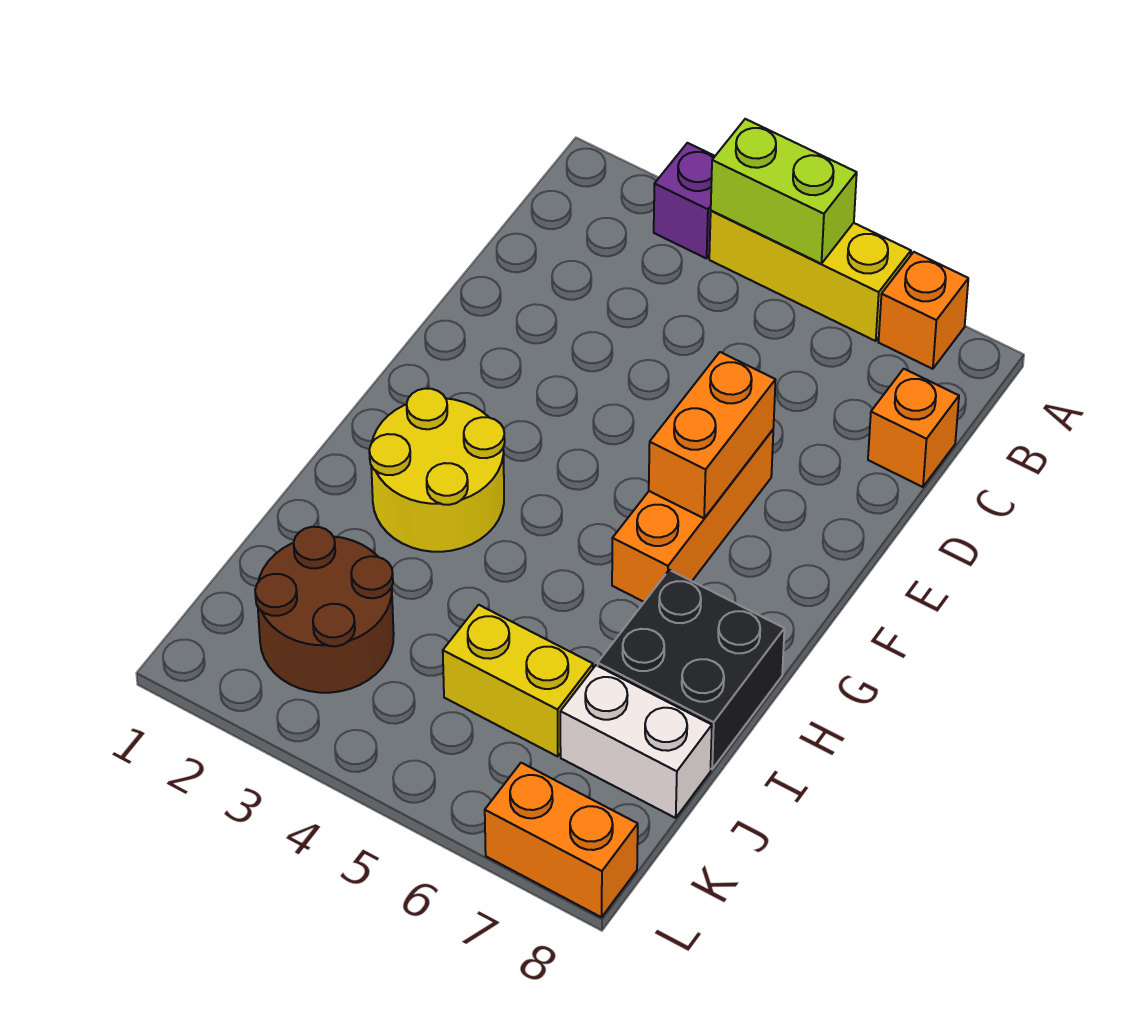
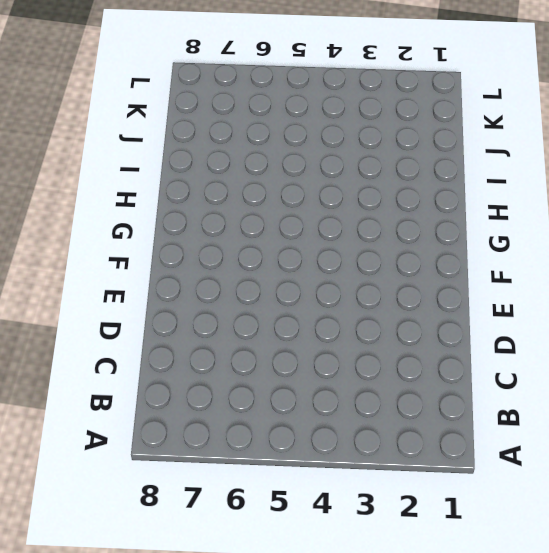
none -> purple 1x1 brick [654,143,715,259]
none -> yellow 1x3 brick [709,211,911,341]
none -> orange 1x1 brick [879,252,968,369]

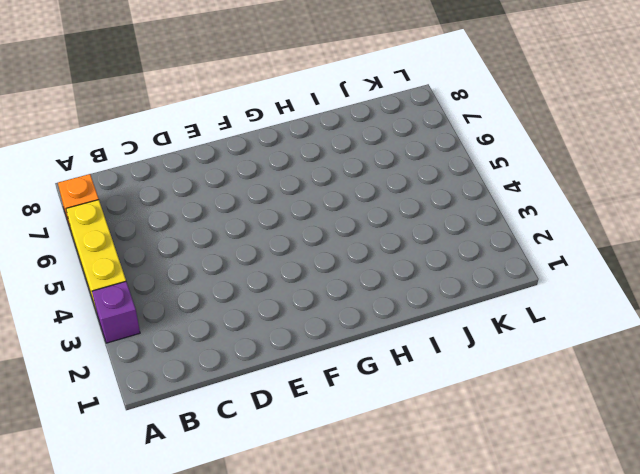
none -> orange 1x1 brick [868,369,959,487]
none -> orange 1x3 brick [612,430,773,602]
none -> yellow 2x2 round brick [369,389,505,552]

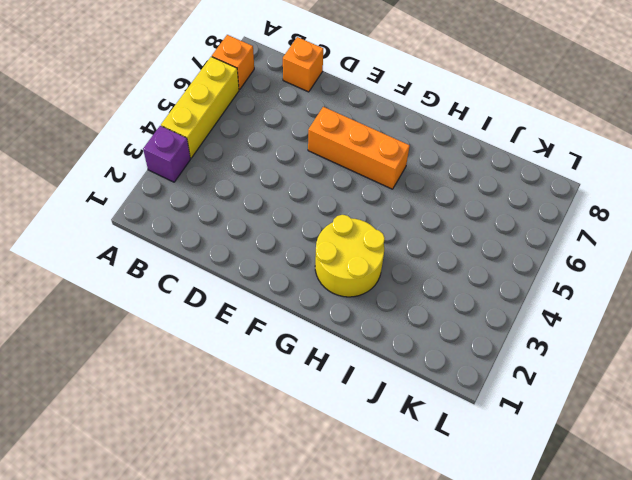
none -> black 2x2 brick [598,570,784,769]
none -> brown 2x2 round brick [255,527,394,693]
none -> yellow 1x2 brick [443,605,593,756]

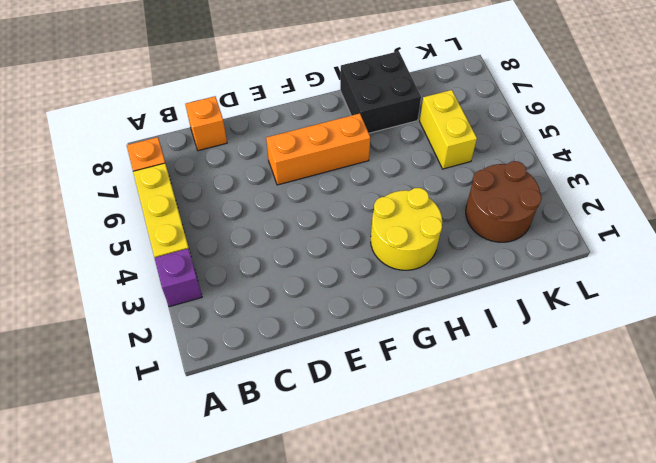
none -> white 1x2 brick [560,665,712,818]
none -> orange 1x2 brick [485,763,638,917]
none -> lime 1x2 brick [711,119,857,264]

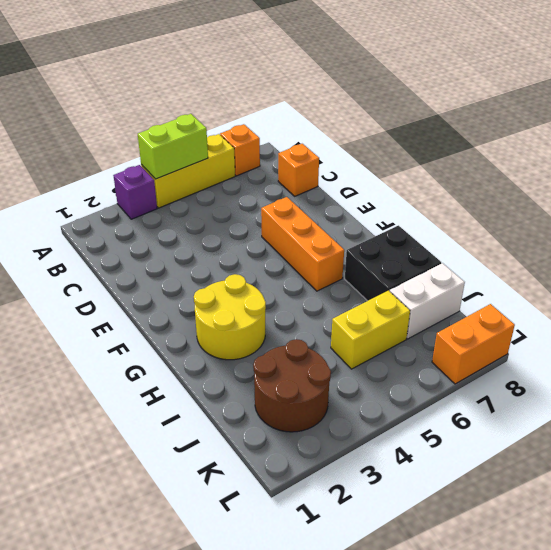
none -> orange 1x2 brick [649,352,775,518]

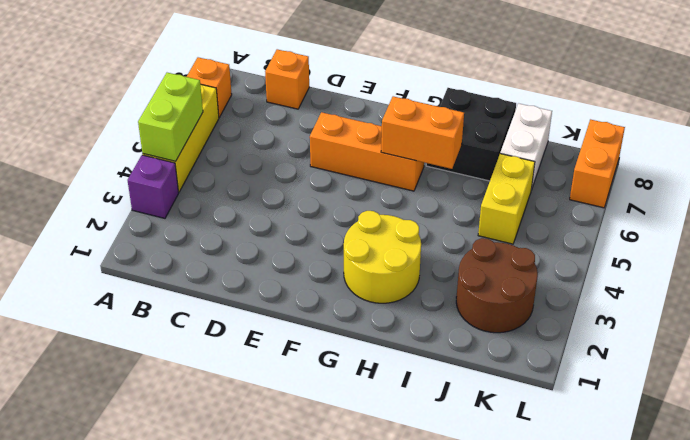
orange 1x2 brick [381,96,464,169] -> orange 1x2 brick moved to [649,352,775,518]

